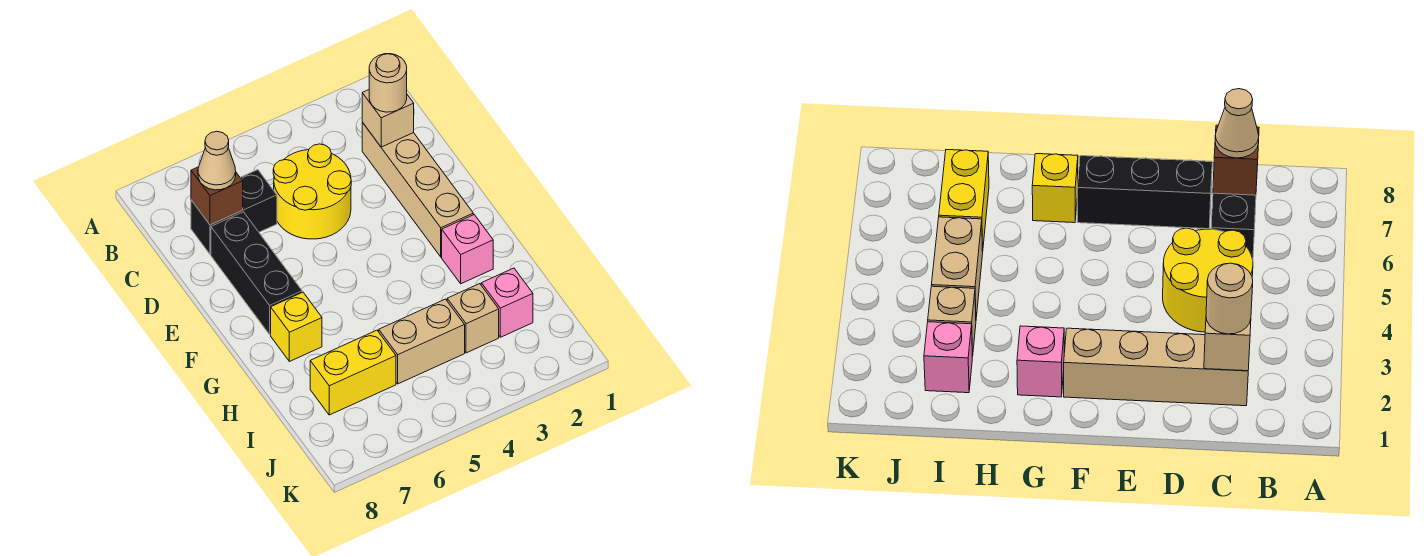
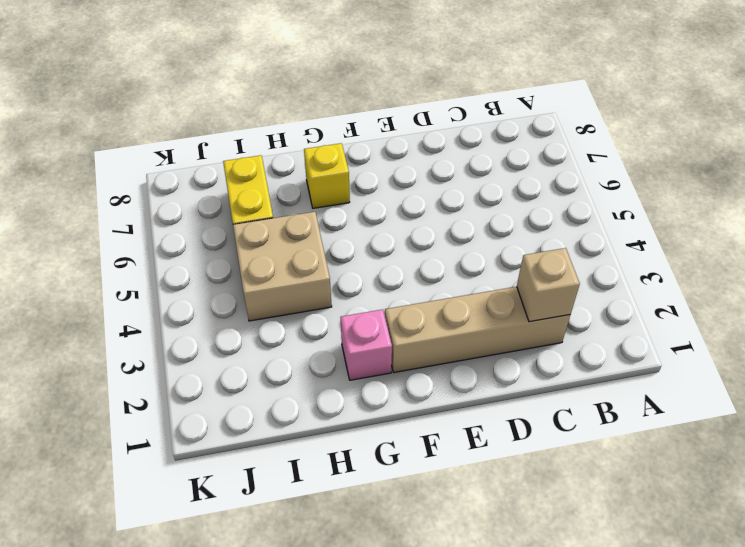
tan 2x2 brick [233,212,332,321] -> tan 1x2 brick [379,299,465,384]
none -> yellow 2x2 round brick [273,144,351,239]
none -> black 1x2 brick [191,170,277,254]
none -> black 1x3 brick [211,212,302,334]

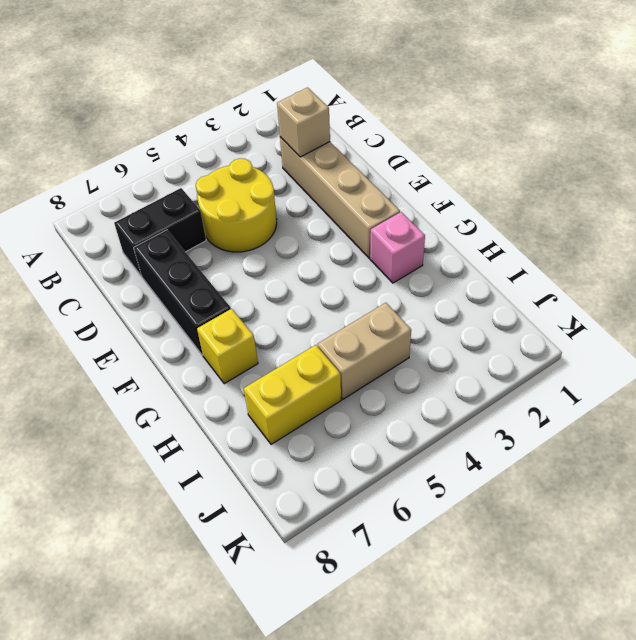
none -> pink 1x1 brick [481,268,533,337]
none -> tan 1x1 brick [447,284,499,353]
none -> brown 1x1 brick [191,167,243,225]

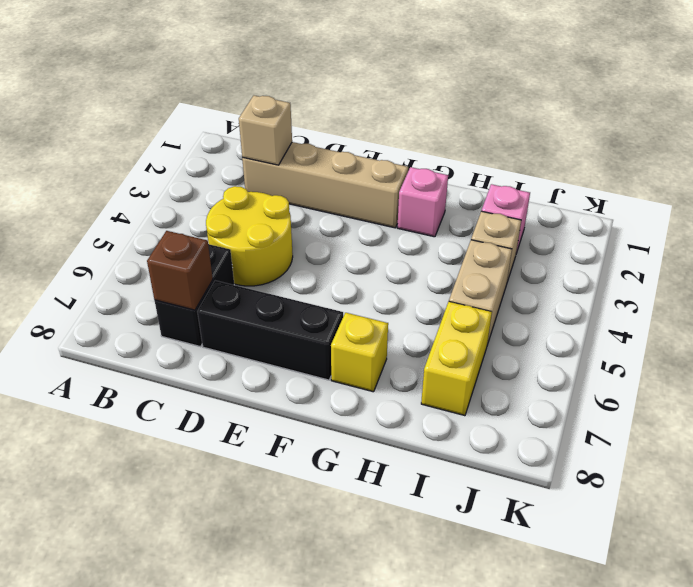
none -> tan 1x1 round brick [369,54,407,112]
none -> tan 1x1 cone [198,131,236,190]

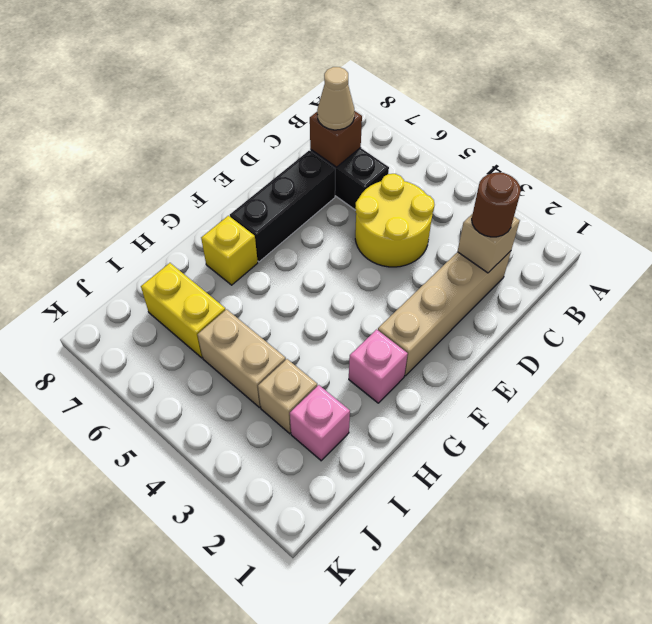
brown 1x1 round brick [472,173,521,237] -> tan 1x1 round brick [369,54,407,112]

